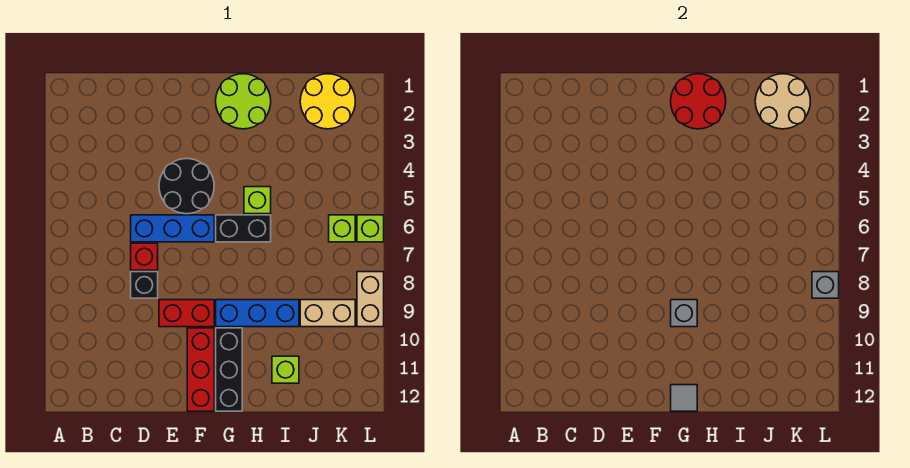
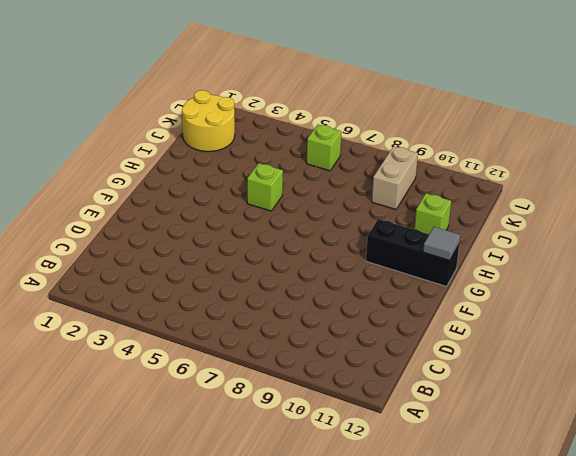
none -> blue 1x3 brick [131,215,214,242]
none -> red 1x1 brick [131,243,158,270]
none -> black 1x1 brick [131,272,158,298]

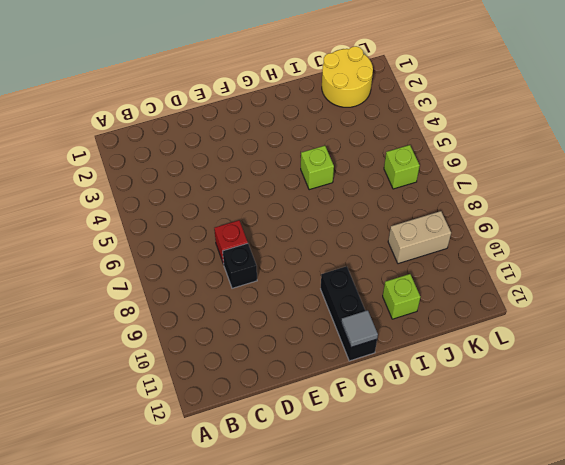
none -> blue 1x3 brick [131,215,214,242]
none -> black 2x2 round brick [159,159,214,214]
none -> red 1x2 brick [159,300,214,327]

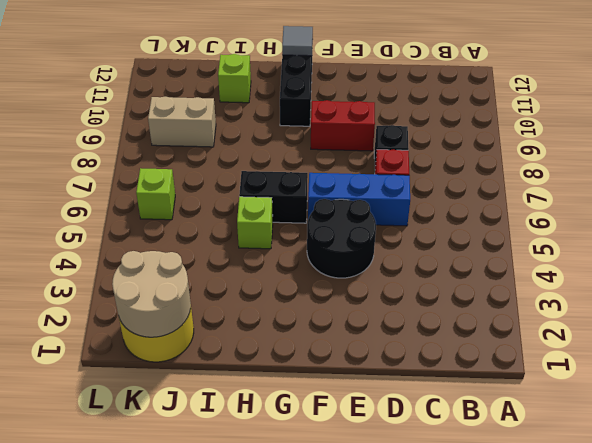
none -> red 1x3 brick [187,328,214,411]
none -> lime 2x2 round brick [216,74,271,129]
none -> blue 1x3 brick [216,300,299,327]

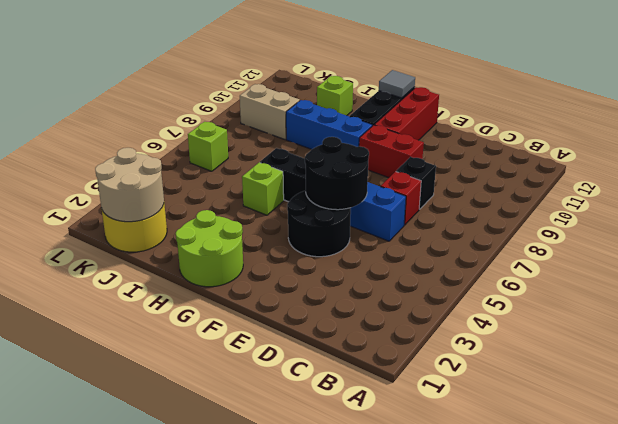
black 2x2 round brick [305,137,369,210] -> none
none -> lime 1x1 brick [357,215,384,242]
none -> tan 1x2 brick [357,272,384,327]
none -> red 2x2 round brick [671,74,726,129]

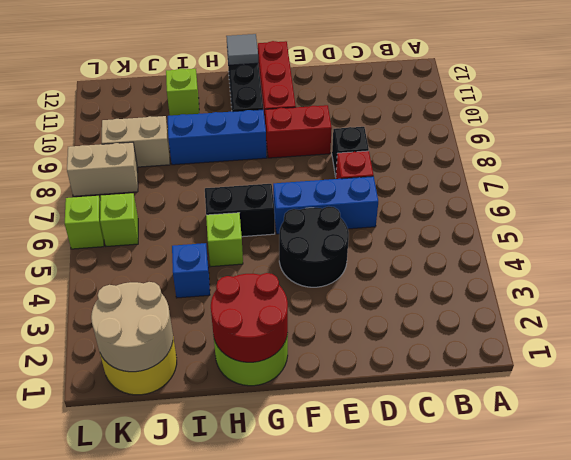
blue 1x1 brick [172,243,210,298] -> none
tan 1x2 brick [67,142,138,196] -> tan 1x2 brick turned to [357,272,384,327]
none -> grey 1x1 brick [671,300,697,327]
none -> grey 1x1 brick [812,272,839,298]

